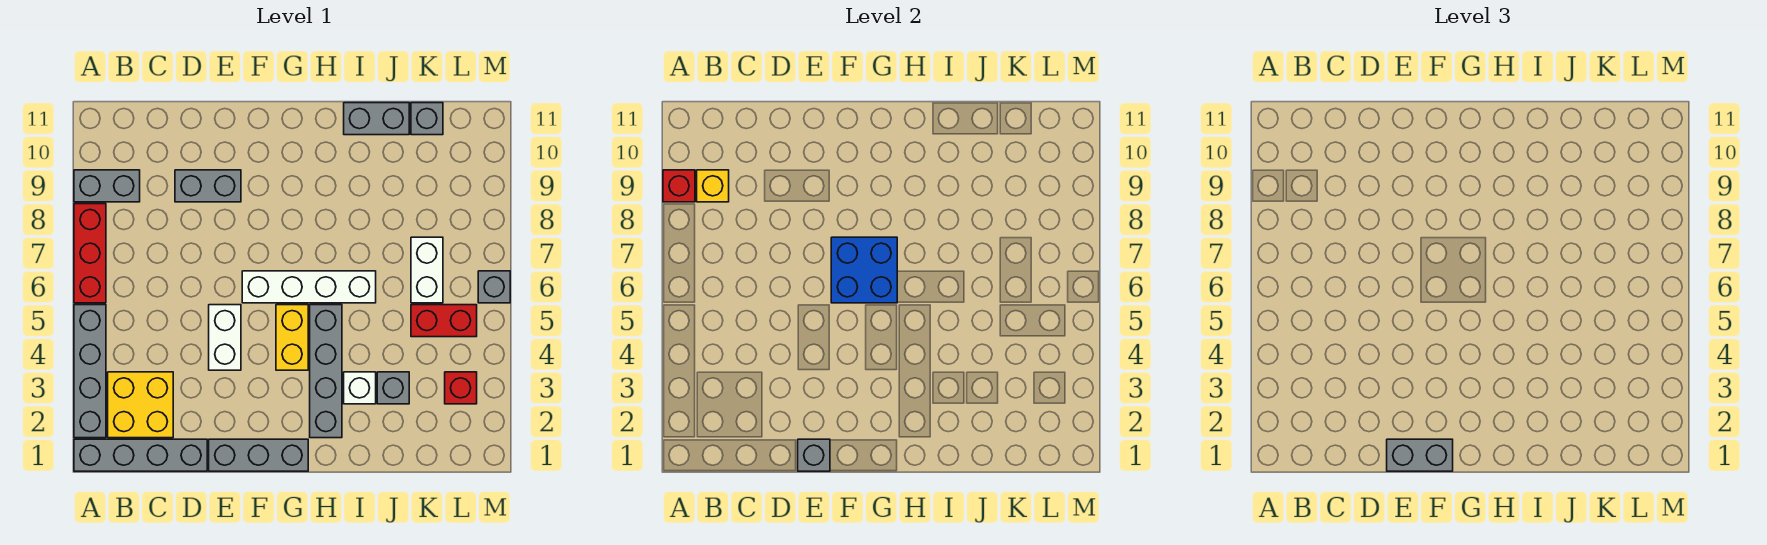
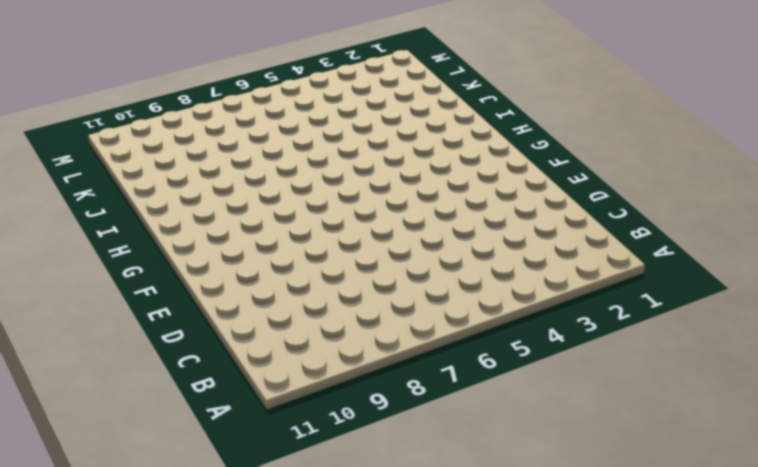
none -> grey 1x4 brick [74,439,207,471]
none -> grey 1x4 brick [74,305,106,438]
none -> red 1x3 brick [74,204,106,303]

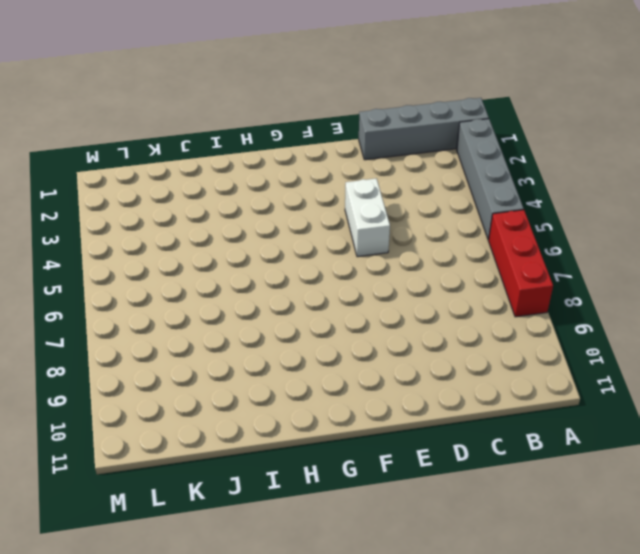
none -> grey 1x2 brick [74,170,140,202]
none -> yellow 2x2 brick [108,372,173,438]
none -> grey 1x2 brick [175,170,241,202]

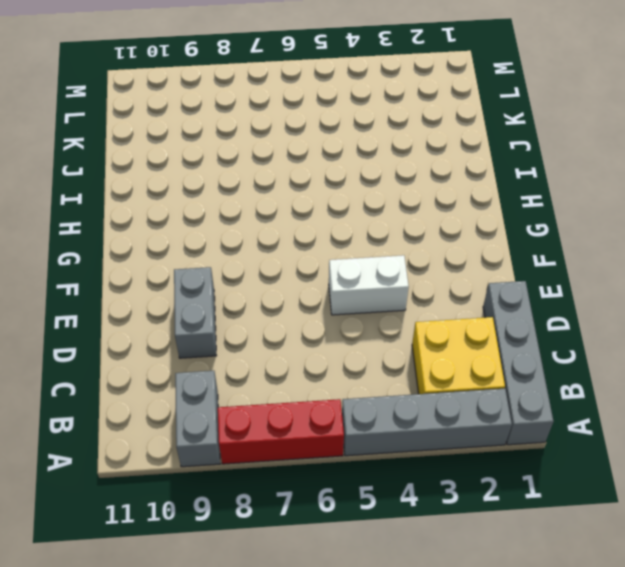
none -> grey 1x3 brick [209,439,308,471]
none -> white 1x4 brick [242,271,376,303]
none -> yellow 1x2 brick [276,305,308,370]

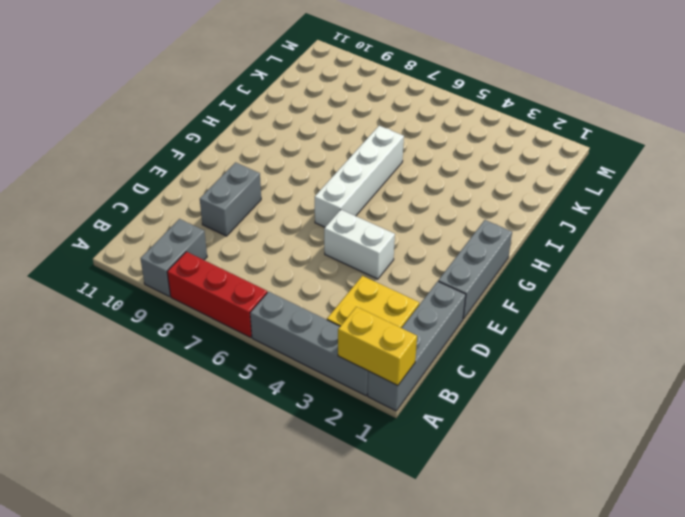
yellow 1x2 brick [338,307,417,386] -> yellow 1x2 brick moved to [276,305,308,370]
none -> grey 1x4 brick [310,305,342,438]
none -> white 1x1 brick [344,372,376,404]
none -> grey 1x2 brick [344,103,409,135]

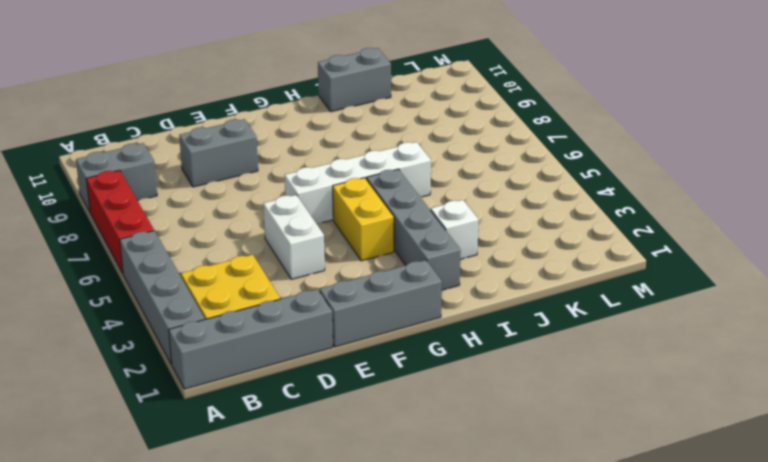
none -> grey 1x1 brick [377,372,409,404]
none -> red 1x2 brick [411,305,477,337]
none -> white 1x2 brick [411,237,443,303]

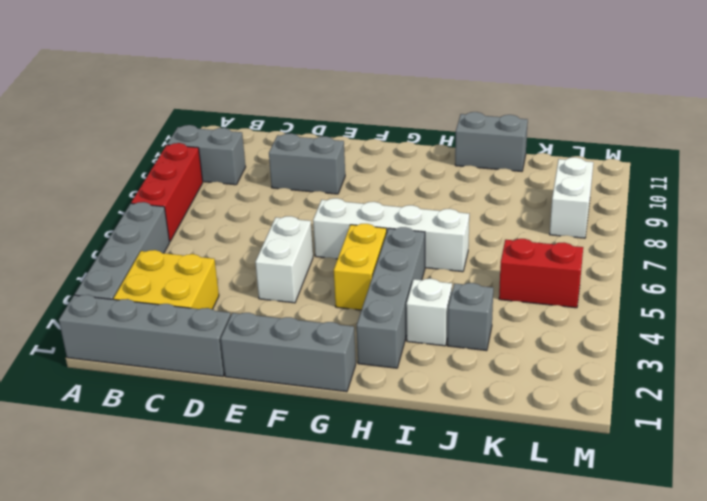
white 1x2 brick [550,157,593,238] -> white 1x2 brick moved to [411,237,443,303]
none -> grey 1x1 brick [411,103,443,135]
none -> red 1x1 brick [445,372,477,404]
none -> grey 1x1 brick [478,271,510,303]

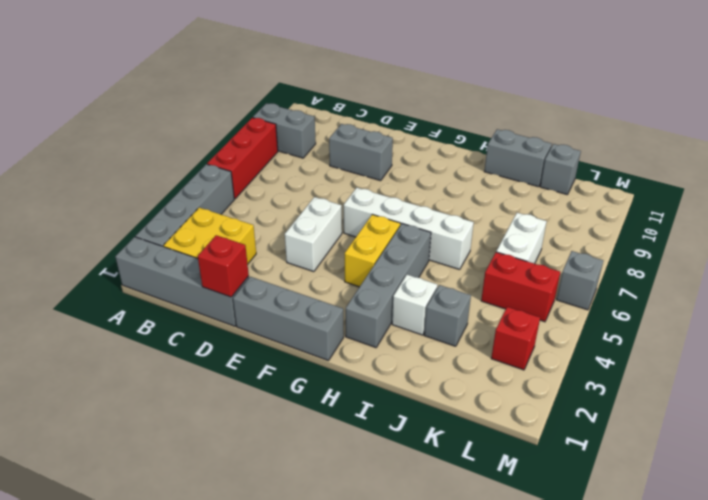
red 1x1 brick [198,235,249,297] -> red 1x1 brick moved to [663,170,695,202]
none -> yellow 1x1 brick [697,170,729,202]
none -> grey 1x1 brick [798,439,830,471]
none -> blue 2x2 brick [831,237,897,303]

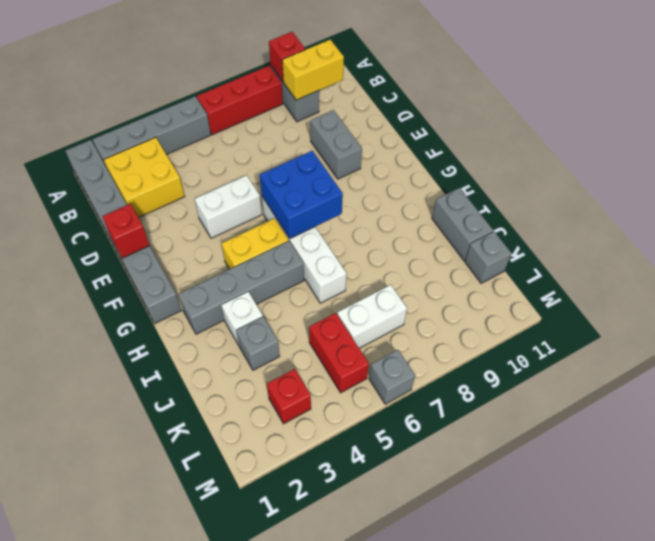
yellow 1x2 brick [282,40,344,100] -> yellow 1x1 brick [697,170,729,202]
red 1x1 brick [102,204,150,258] -> grey 1x1 brick [798,439,830,471]
none -> grey 1x2 brick [1387,439,1453,471]

